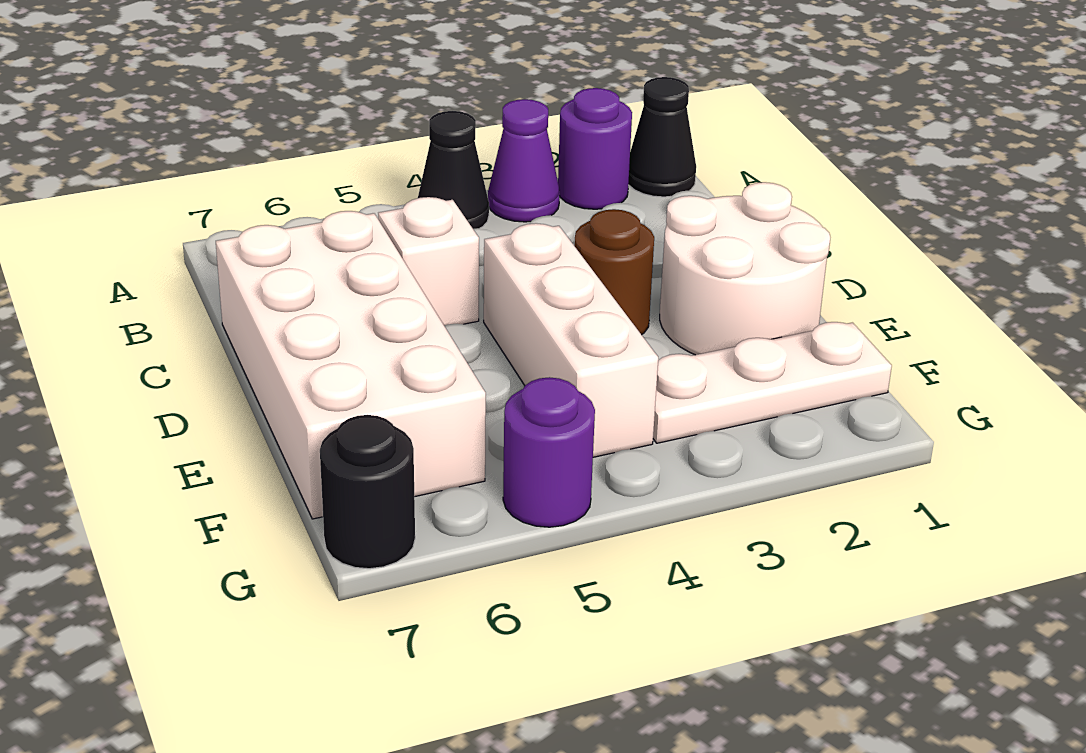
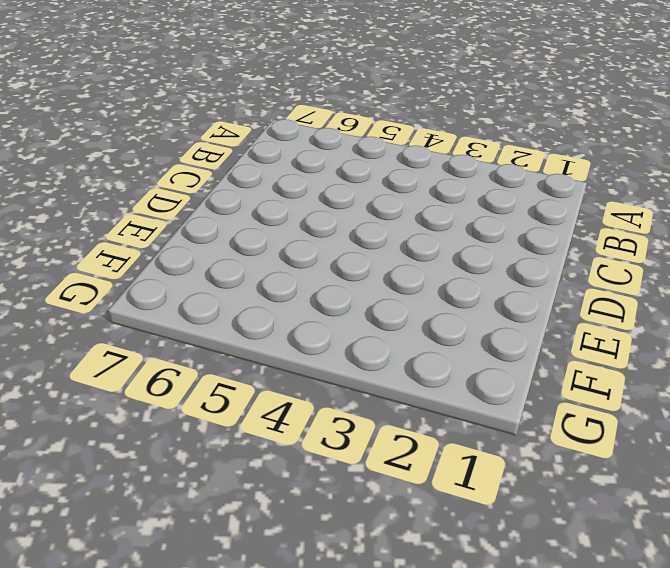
none -> black 1x1 cone [628,77,696,197]
none -> purple 1x1 round brick [558,88,632,209]
none -> purple 1x1 cone [488,99,560,222]

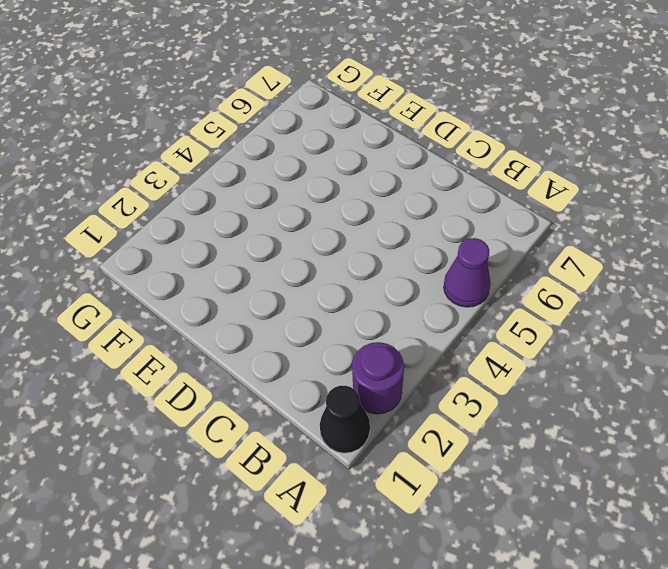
purple 1x1 cone [444,238,491,307] -> purple 1x1 cone moved to [488,99,560,222]
none -> black 1x1 cone [418,111,489,229]
none -> white 1x1 brick [378,197,479,325]
none -> white 2x4 brick [216,211,486,519]

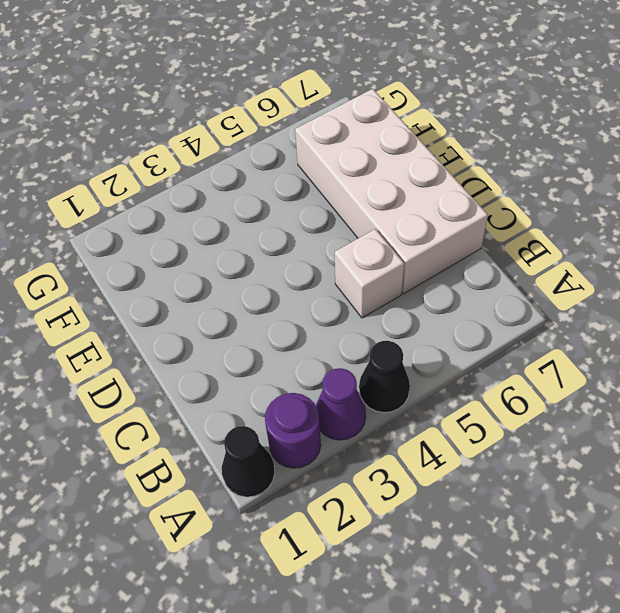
none -> white 2x2 round brick [660,182,830,355]
none -> brown 1x1 round brick [574,209,654,335]
none -> white 1x3 brick [484,223,658,457]

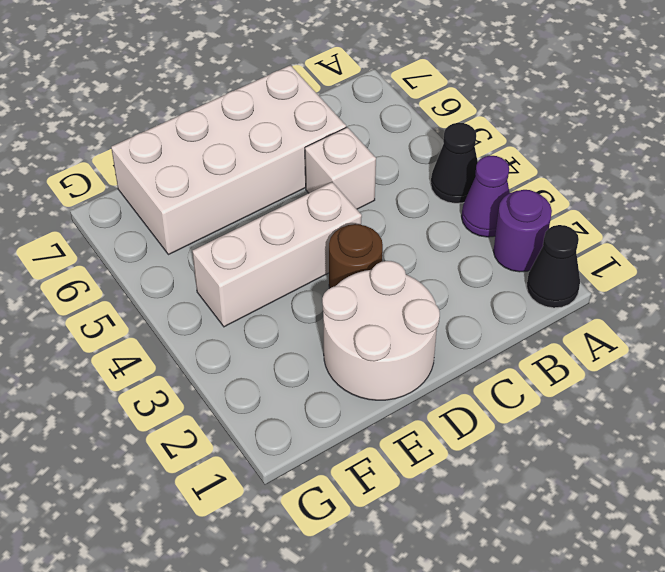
none -> white 1x3 plate [653,322,892,443]
none -> purple 1x1 round brick [503,377,595,527]
none -> black 1x1 round brick [320,415,415,569]

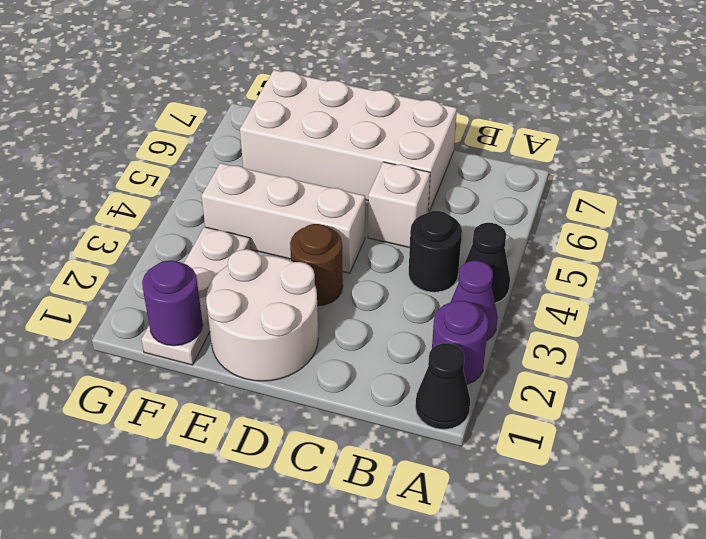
black 1x1 round brick [408,211,462,292] -> black 1x1 round brick moved to [320,415,415,569]
purple 1x1 round brick [142,260,203,346] -> purple 1x1 round brick moved to [503,377,595,527]

